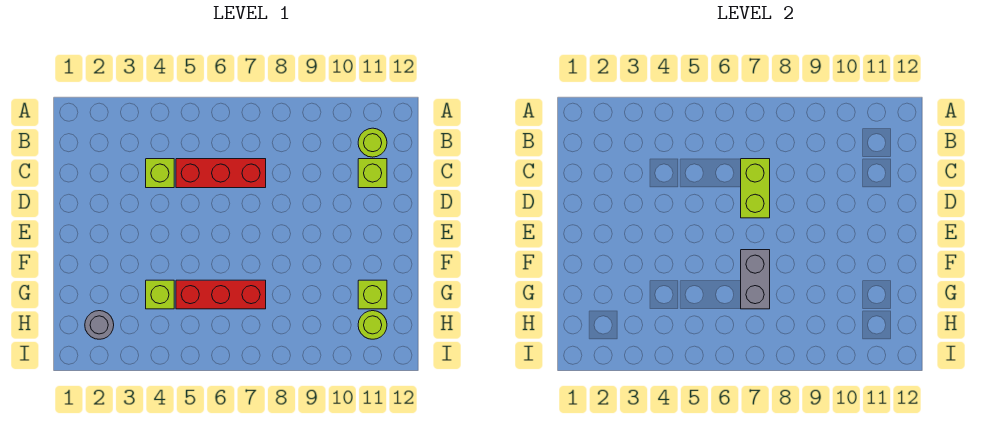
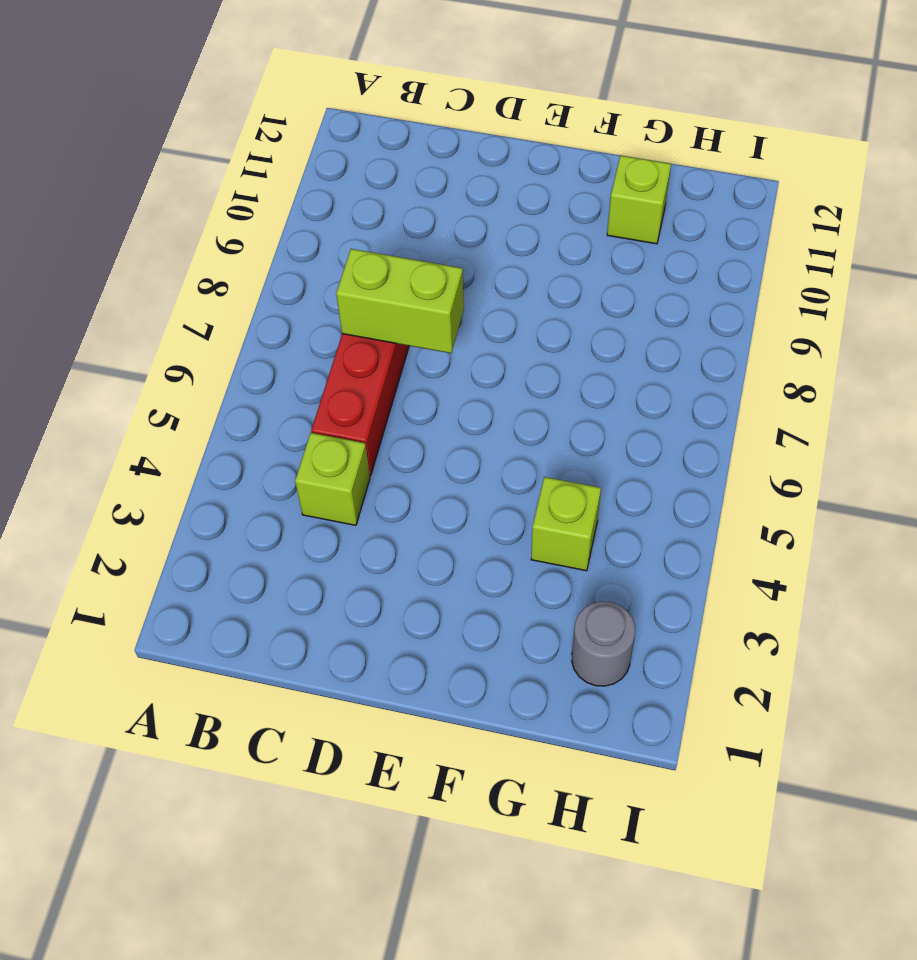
none -> lime 1x1 round brick [358,128,387,157]
none -> lime 1x1 brick [358,159,387,188]

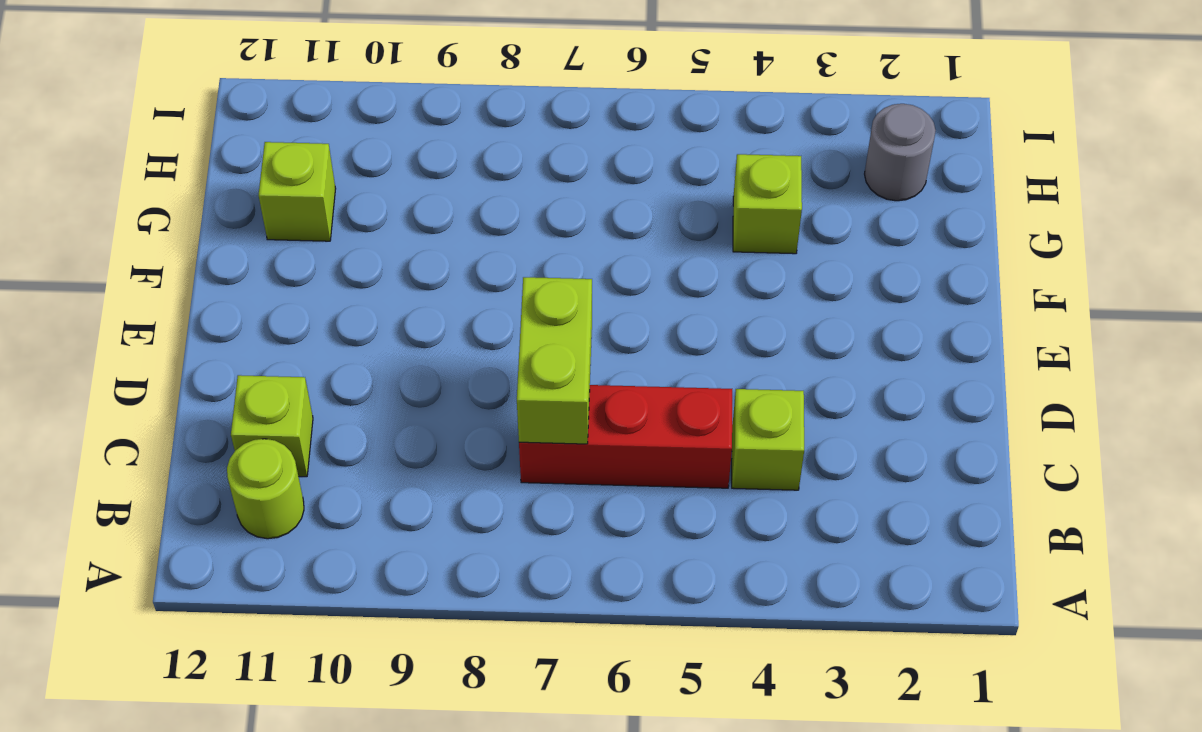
none -> red 1x3 brick [176,280,266,309]
none -> lime 1x1 round brick [358,311,387,339]

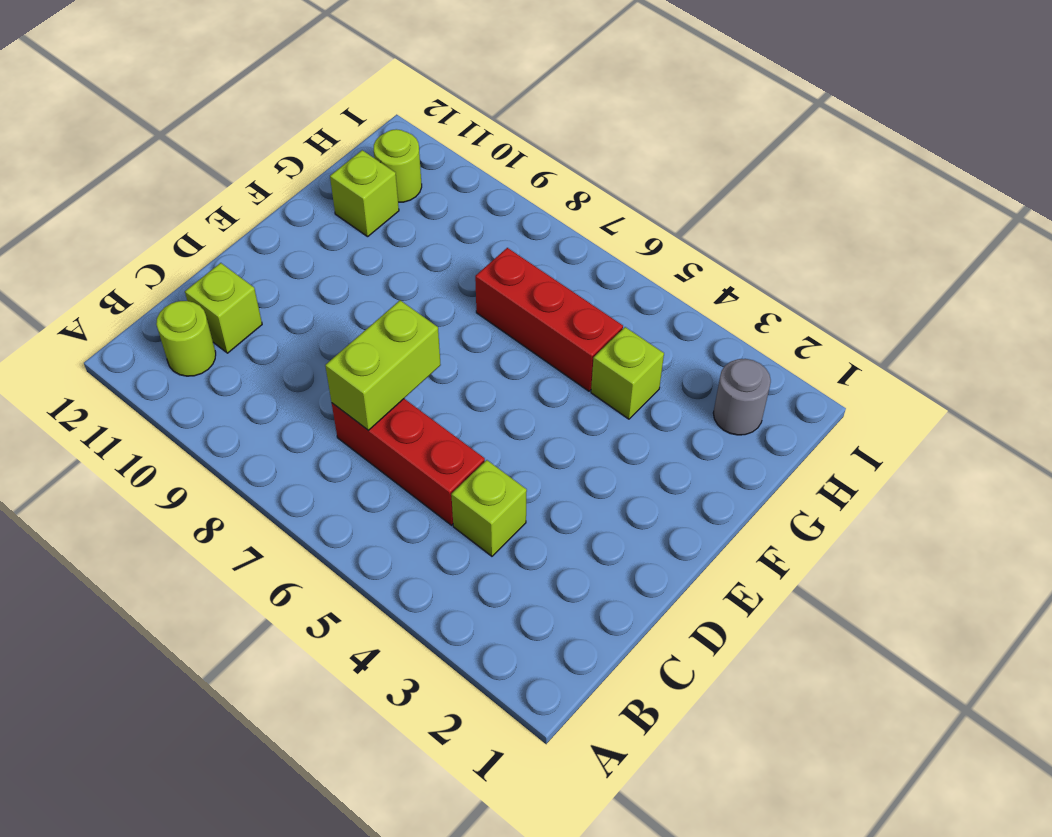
none -> grey 1x2 brick [741,250,770,309]

